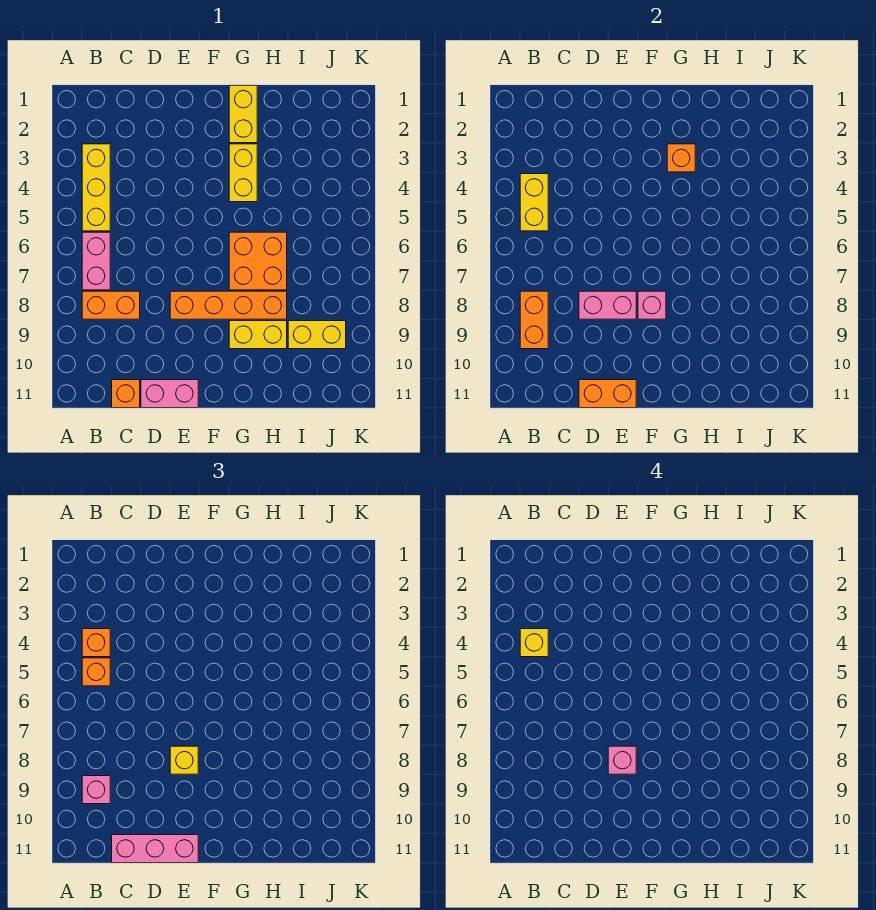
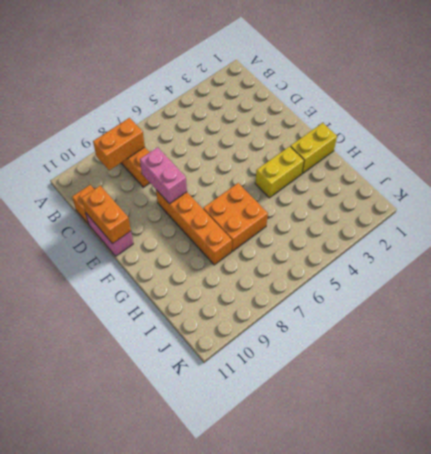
none -> yellow 1x3 brick [82,144,110,231]
none -> pink 1x2 brick [82,232,110,290]
none -> yellow 1x2 brick [229,321,287,349]

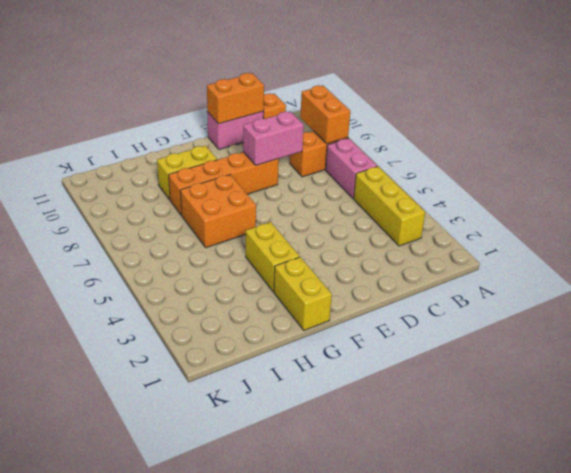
none -> yellow 1x2 brick [288,321,346,349]
none -> yellow 1x2 brick [520,174,548,231]
none -> pink 1x1 brick [638,291,666,319]

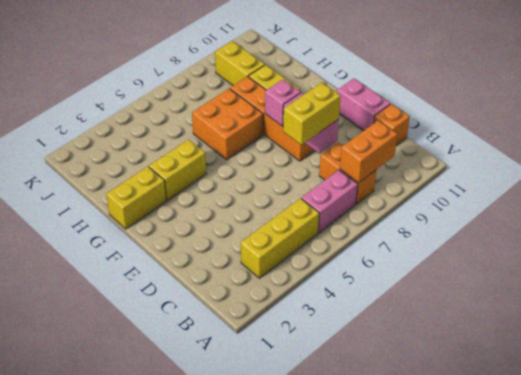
yellow 1x2 brick [283,83,341,145] -> yellow 1x2 brick moved to [520,174,548,231]
none -> orange 1x2 brick [579,380,636,408]
none -> orange 1x1 brick [667,144,695,172]
none -> orange 1x1 brick [82,629,110,657]

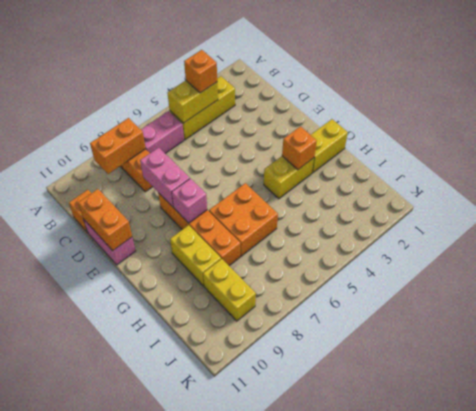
none -> orange 1x1 brick [82,658,110,686]
none -> pink 1x1 brick [82,776,110,804]
none -> pink 1x3 brick [112,835,198,863]

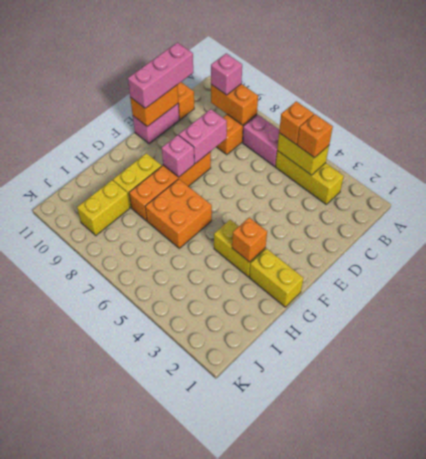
none -> yellow 1x1 brick [170,746,198,774]
none -> yellow 1x1 brick [520,629,548,657]
none -> pink 1x1 brick [608,746,636,774]

